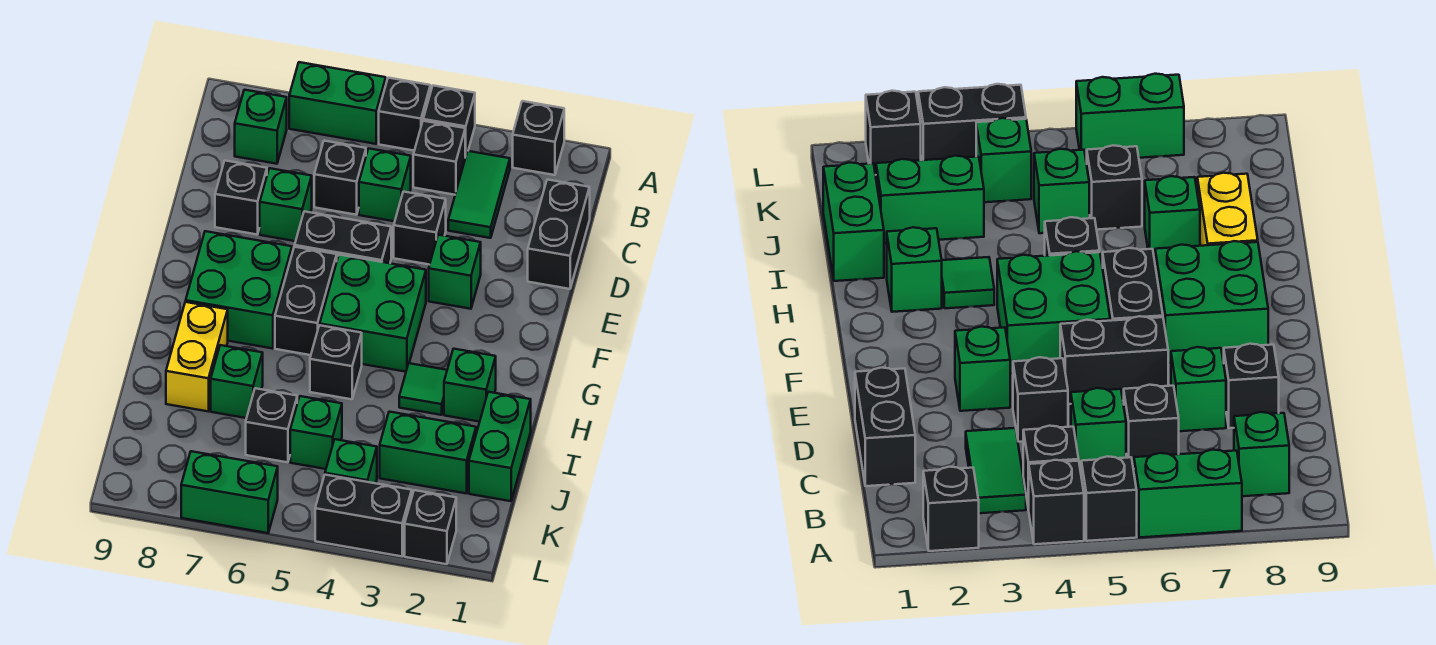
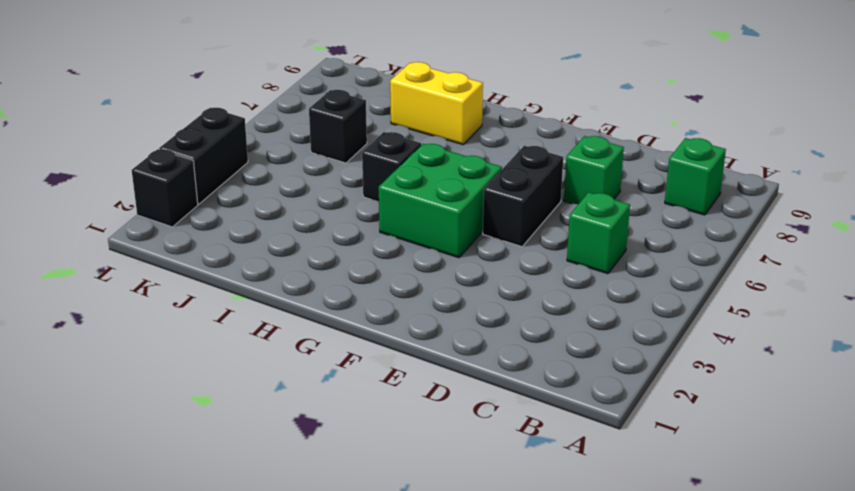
none -> black 1x1 brick [513,101,564,175]
none -> black 1x1 brick [423,86,475,158]
none -> black 1x1 brick [379,78,430,151]
none -> green 1x2 brick [289,62,386,144]

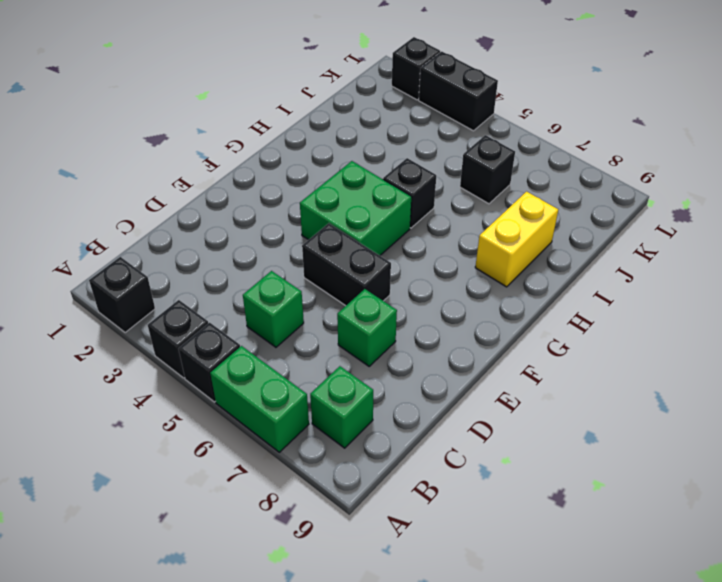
none -> green 1x2 tile [448,151,510,238]
none -> black 1x1 brick [413,121,465,195]
none -> black 1x2 brick [528,180,590,289]
none -> black 1x1 brick [314,141,366,215]

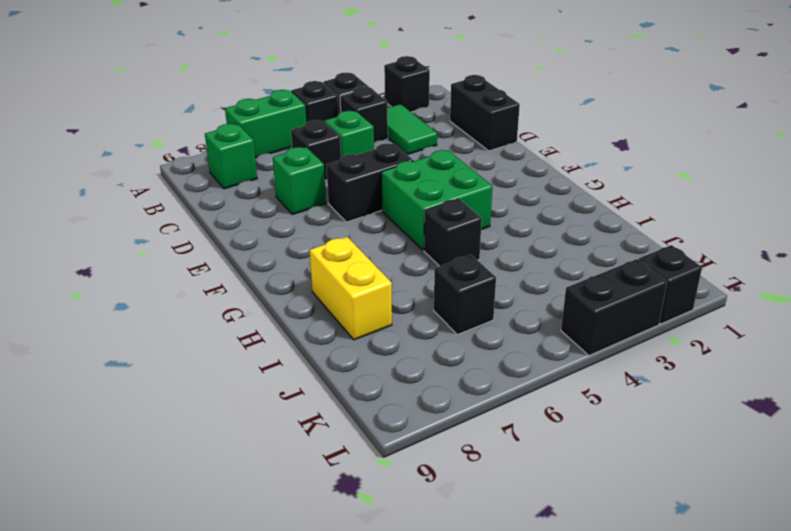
none -> black 1x1 brick [394,192,446,265]
none -> black 1x1 brick [215,161,267,234]
none -> green 1x1 brick [429,235,481,309]
none -> black 1x2 brick [275,247,337,355]

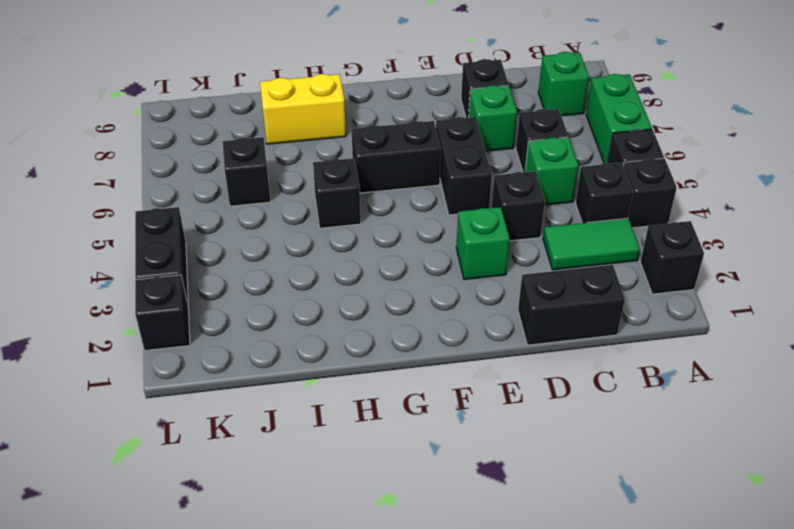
none -> green 2x2 brick [320,255,426,372]
none -> green 2x2 brick [186,231,292,349]
none -> green 1x1 brick [444,349,496,422]
none -> green 1x1 tile [399,363,447,415]

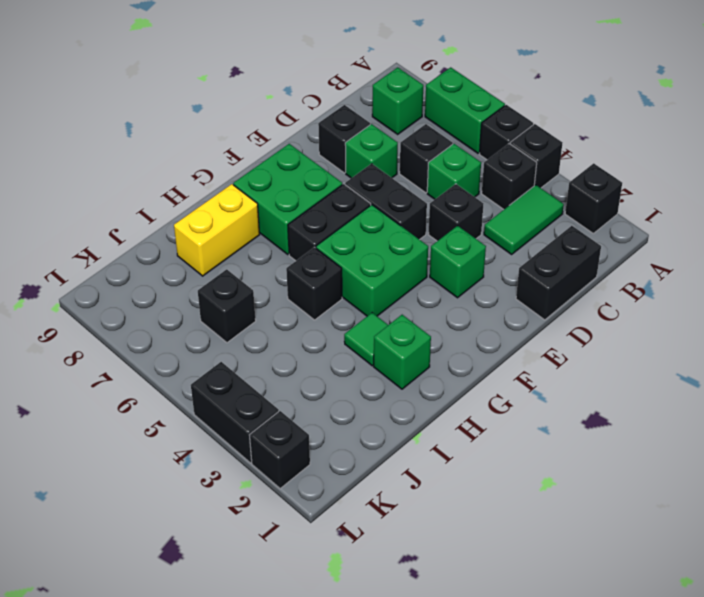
none -> green 1x2 brick [469,392,531,501]
none -> green 1x1 brick [211,345,263,418]
none -> green 1x2 brick [380,412,476,494]
none -> green 1x1 brick [290,396,342,469]

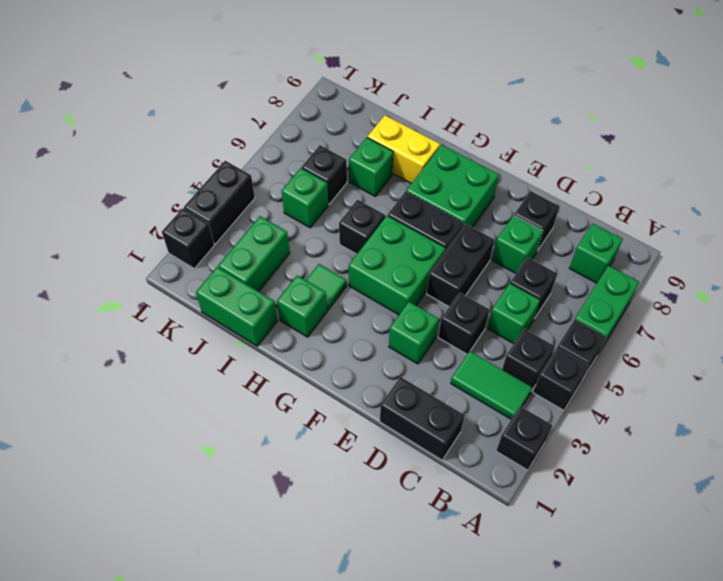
none -> green 1x1 brick [325,439,377,483]
none -> green 1x2 brick [181,451,278,533]

